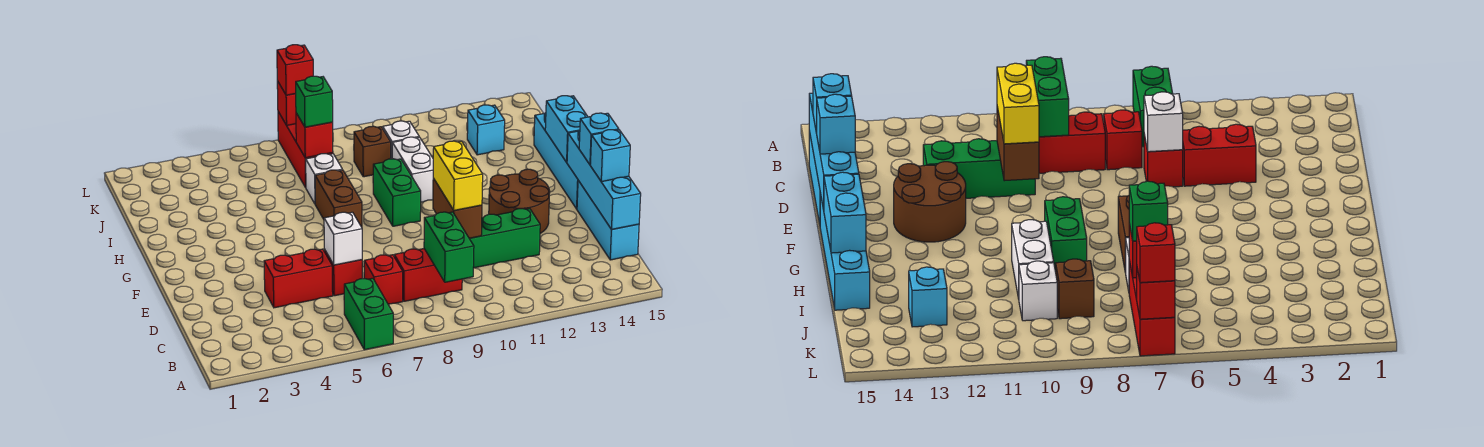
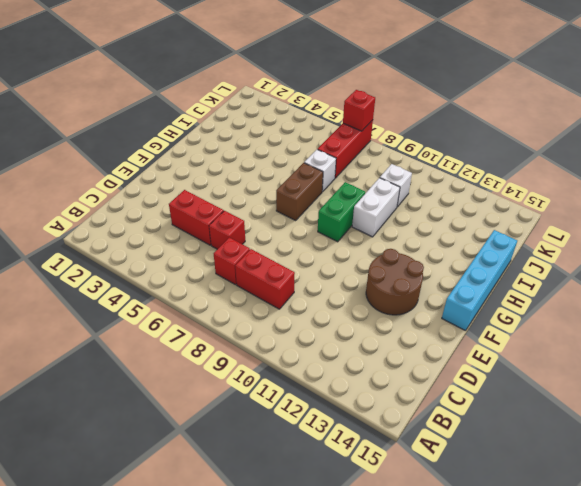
none -> green 1x2 brick [344,278,393,350]
none -> cyan 1x3 brick [577,180,639,260]
none -> green 1x3 brick [470,208,540,268]

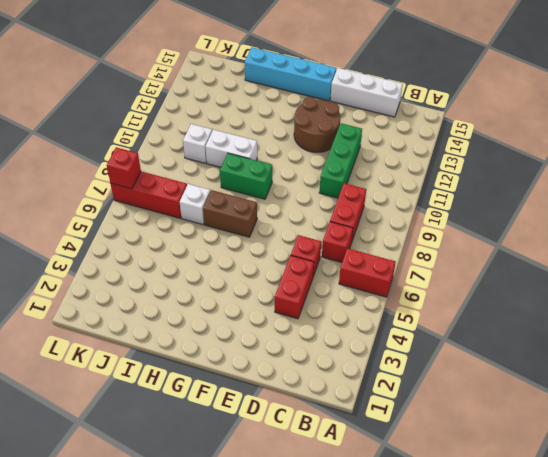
red 1x2 brick [339,248,396,297] -> green 1x2 brick [344,278,393,350]
white 1x3 brick [330,68,403,117] -> cyan 1x3 brick [577,180,639,260]
none -> brown 1x1 brick [354,126,391,177]
none -> cyan 1x1 brick [467,105,505,155]
none -> green 1x2 brick [424,212,474,282]

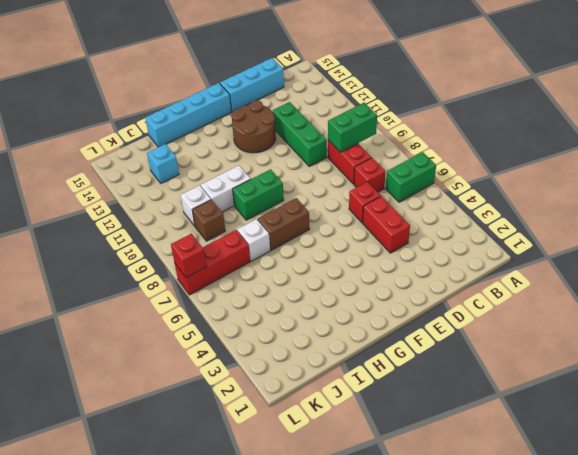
none -> cyan 1x4 brick [567,130,641,229]
none -> white 1x1 brick [324,212,362,265]
none -> brown 1x2 brick [433,178,482,239]

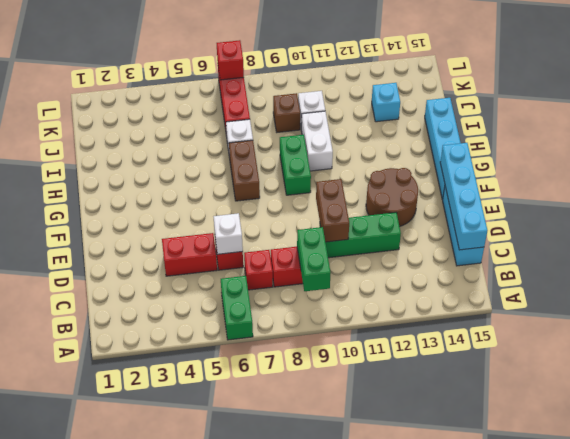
none -> cyan 1x2 brick [545,96,588,162]
none -> red 1x1 brick [296,113,333,158]
none -> yellow 1x2 brick [433,141,483,210]

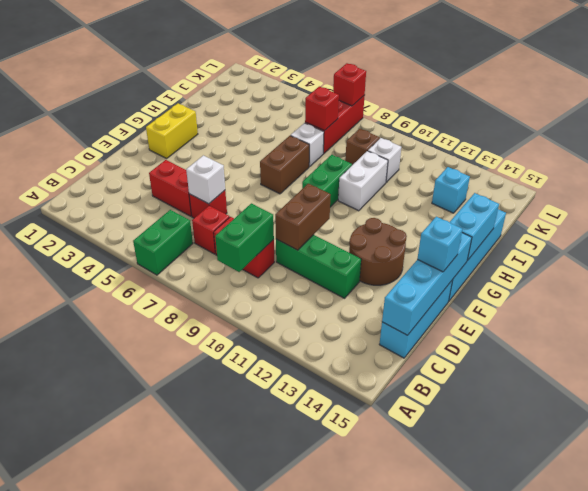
yellow 1x2 brick [146,103,198,158] -> yellow 1x2 brick moved to [433,141,483,210]
none -> cyan 1x1 brick [590,130,630,182]
none -> green 1x1 brick [295,76,333,127]
none -> red 1x1 brick [277,45,313,95]

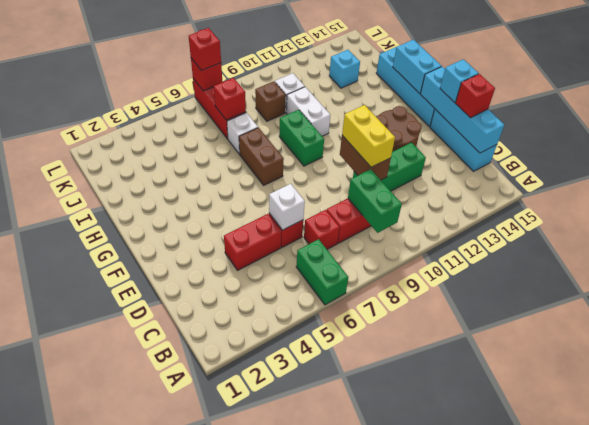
red 1x1 brick [455,74,495,118] -> cyan 1x1 brick [590,130,630,182]
none -> green 1x1 brick [295,76,333,127]

